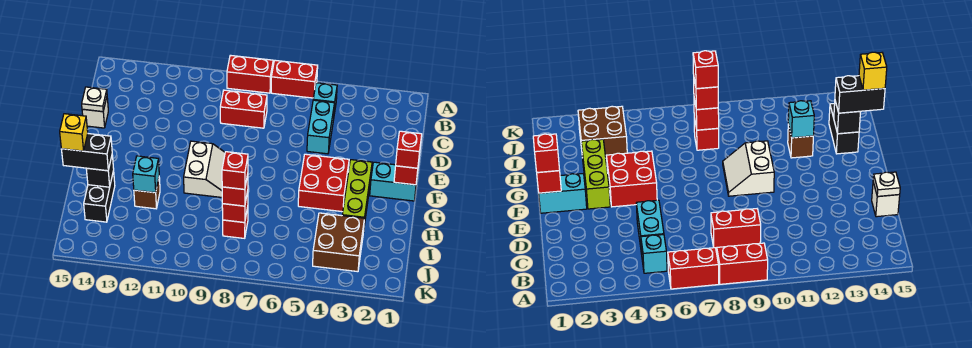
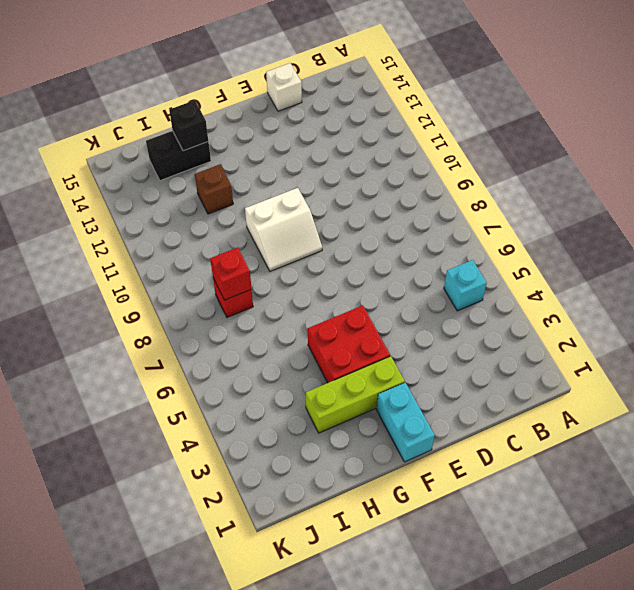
none -> red 1x2 brick [271,60,318,98]
none -> red 1x2 brick [227,55,273,93]
none -> cyan 1x2 brick [307,100,335,154]

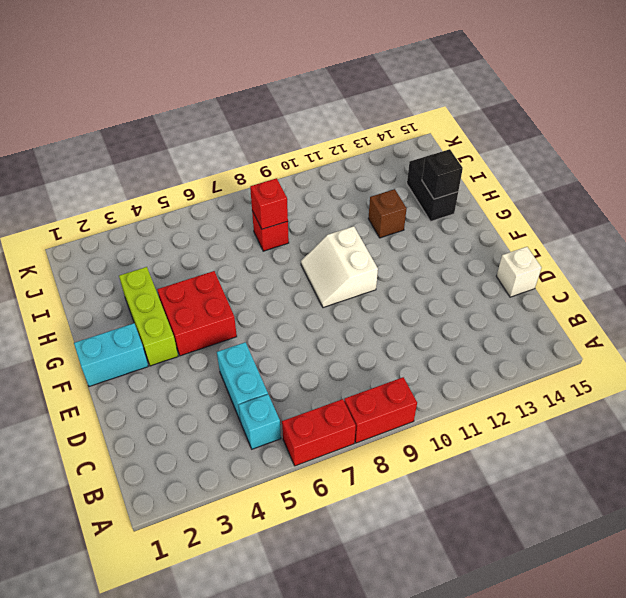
none -> red 1x2 brick [220,90,267,128]
none -> brown 2x2 brick [313,213,364,272]
none -> white 1x1 plate [82,87,107,112]

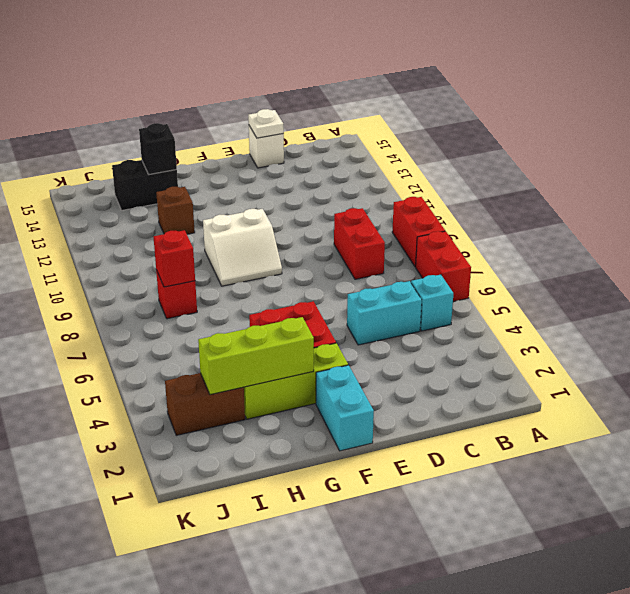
lime 1x3 brick [198,317,314,395] -> none
brown 1x2 brick [165,373,245,435] -> brown 2x2 brick [313,213,364,272]
none -> red 1x1 brick [394,163,419,185]
none -> cyan 1x1 brick [133,156,159,193]
none -> red 1x1 brick [396,131,422,168]

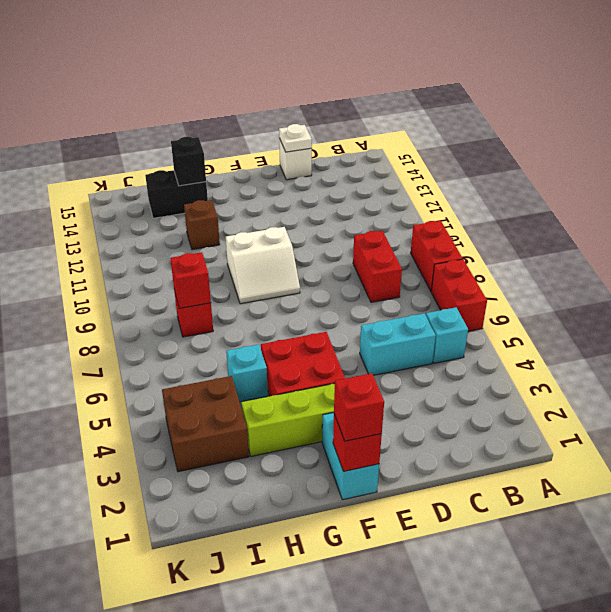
cyan 1x1 brick [226,344,268,402] -> cyan 1x1 brick moved to [133,156,159,193]
none -> black 1x2 brick [61,134,112,171]
none -> red 1x1 brick [222,175,248,206]
none -> yellow 1x1 brick [60,114,88,151]

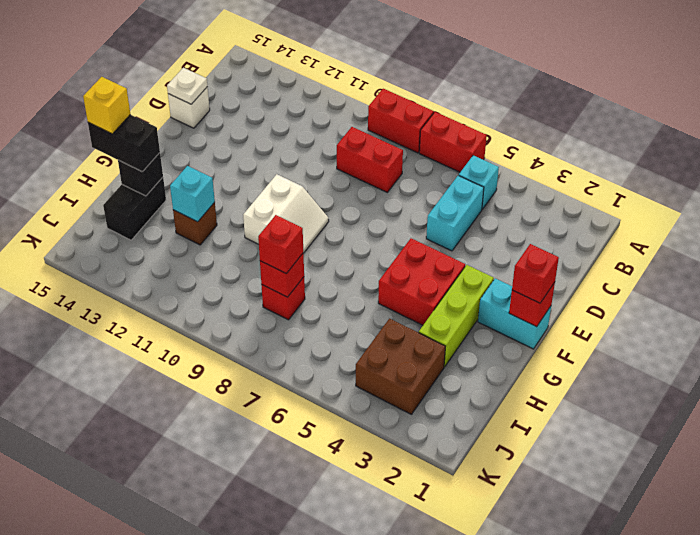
none -> red 1x1 brick [222,152,248,189]

